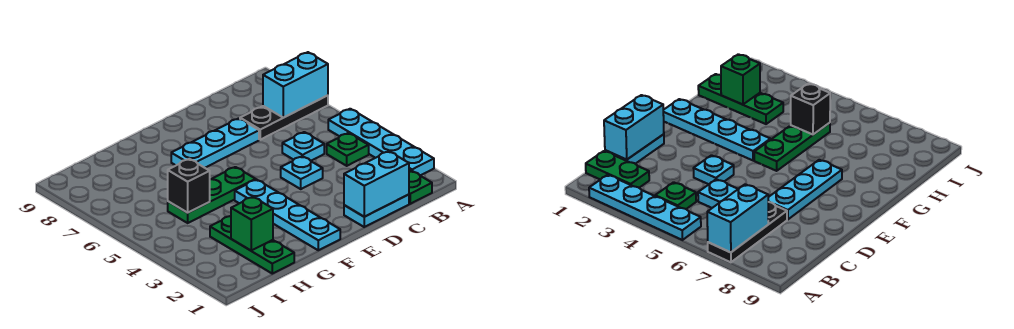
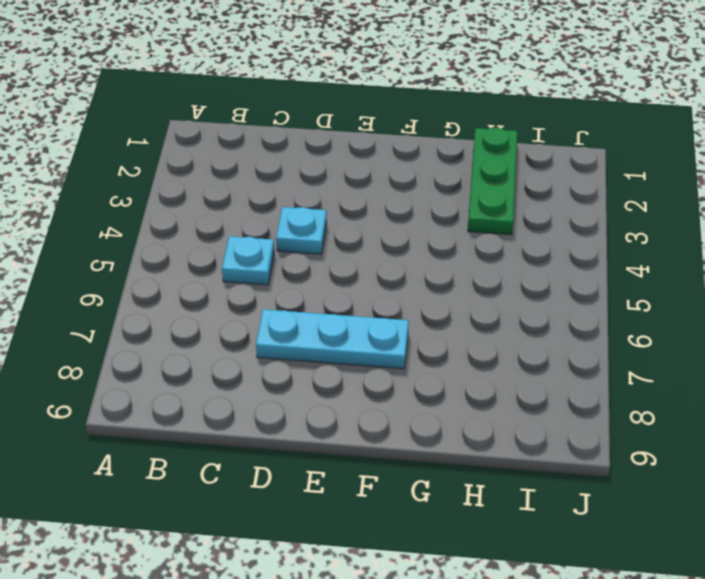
none -> cyan 1x4 plate [328,109,434,175]
none -> black 1x3 plate [240,95,328,140]
none -> green 1x2 plate [409,169,432,204]

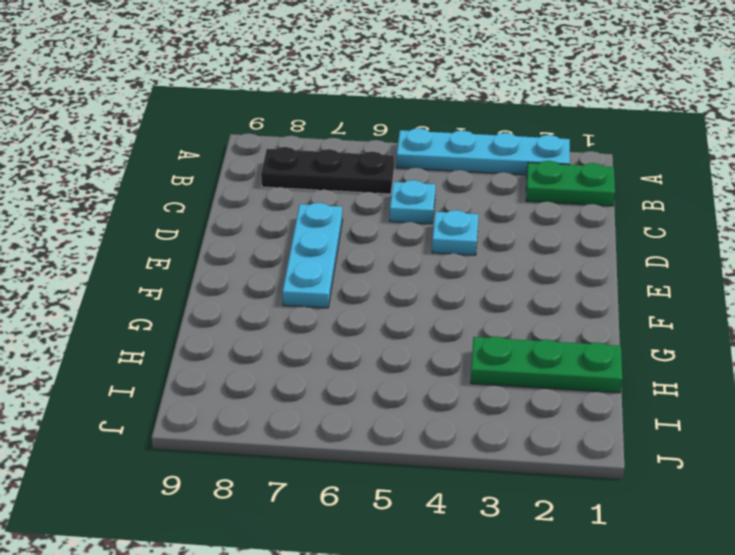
black 1x3 plate [261,147,394,194] -> black 1x3 plate turned to [240,95,328,140]
none -> green 1x1 plate [327,133,369,166]
none -> cyan 1x2 plate [344,195,409,227]
none -> cyan 1x4 plate [235,180,340,250]

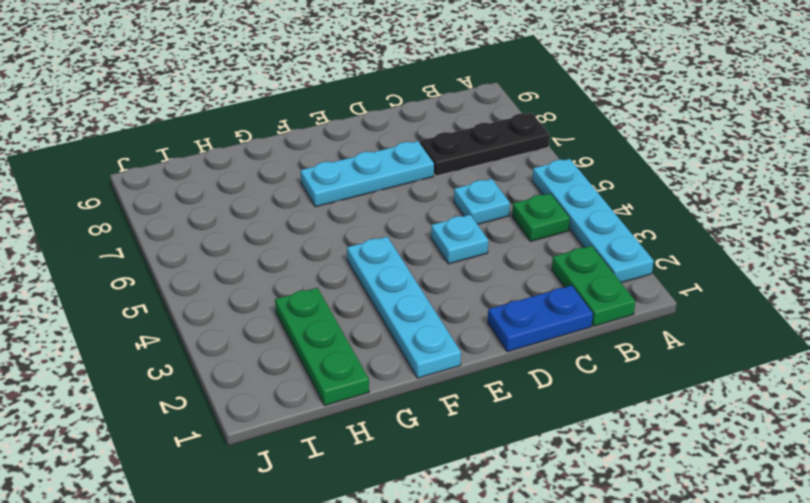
blue 1x2 plate [488,285,593,352] -> cyan 1x2 plate [344,195,409,227]
none -> green 1x3 plate [168,167,256,223]
none -> cyan 1x2 brick [263,52,328,118]
none -> cyan 1x2 brick [344,151,409,217]

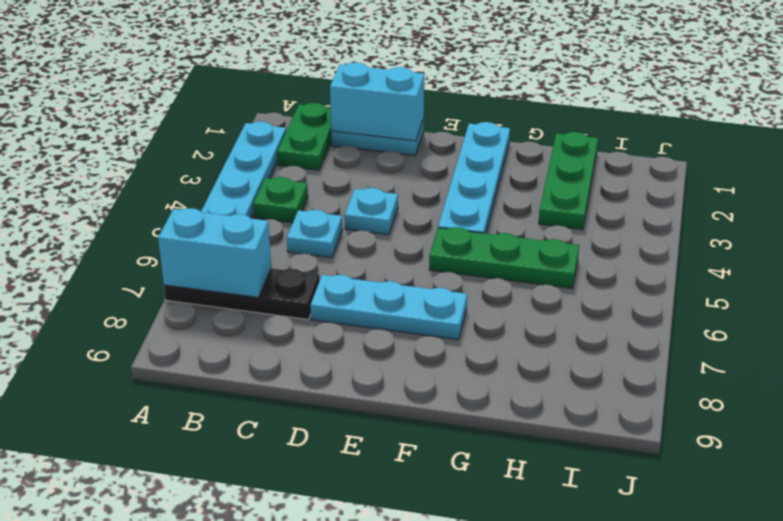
none -> green 1x1 brick [231,197,273,250]
none -> black 1x1 brick [168,159,210,213]

